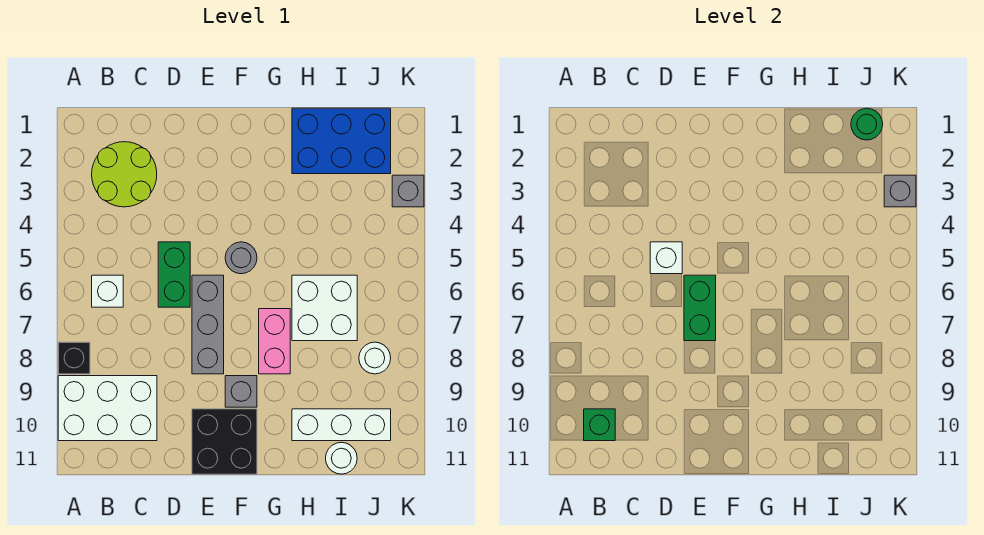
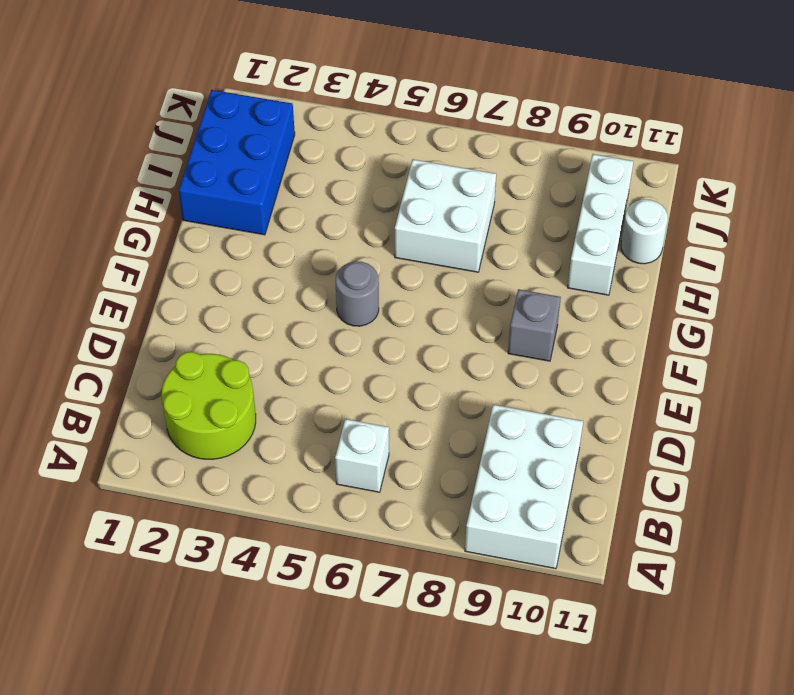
none -> black 1x1 brick [58,342,90,374]
none -> green 1x2 brick [158,242,190,307]
none -> grey 1x3 brick [192,275,224,374]

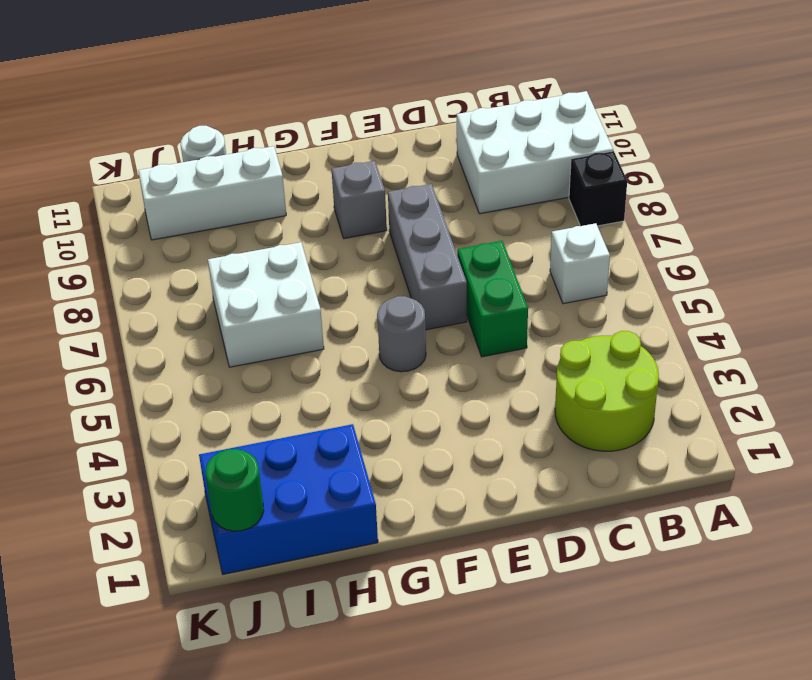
none -> black 2x2 brick [192,409,257,474]
none -> pink 1x2 brick [259,309,290,374]
none -> white 1x1 round brick [359,342,391,374]

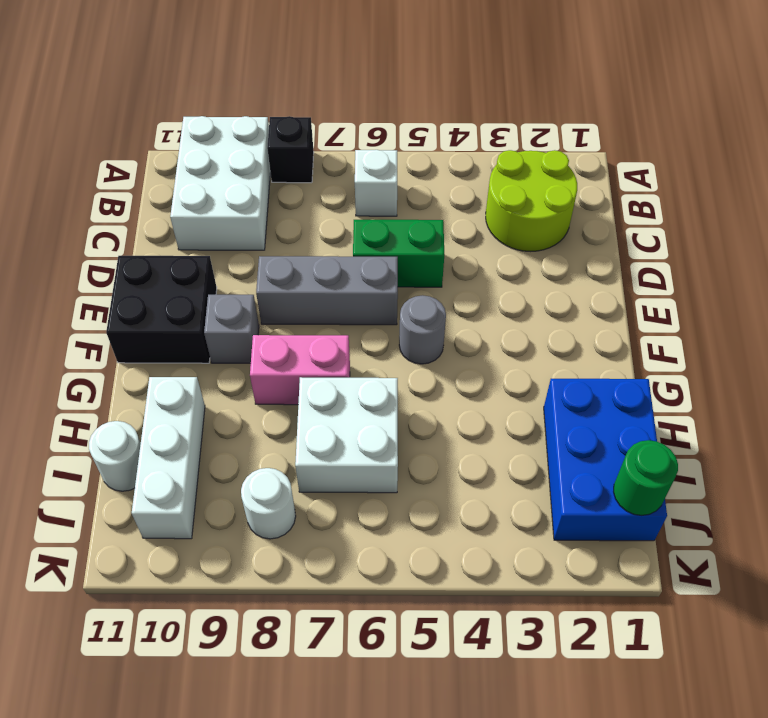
none -> grey 1x1 brick [392,175,424,207]
none -> green 1x1 brick [584,409,615,441]
none -> white 1x1 brick [650,242,682,274]

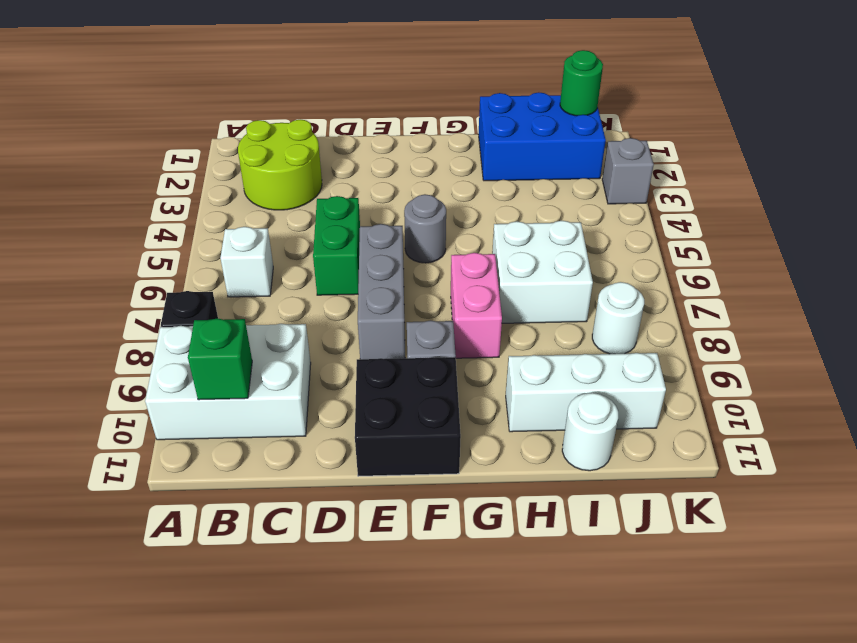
none -> white 1x1 brick [650,242,682,274]
none -> green 1x2 brick [684,275,716,341]
none -> grey 1x1 brick [884,175,916,207]

